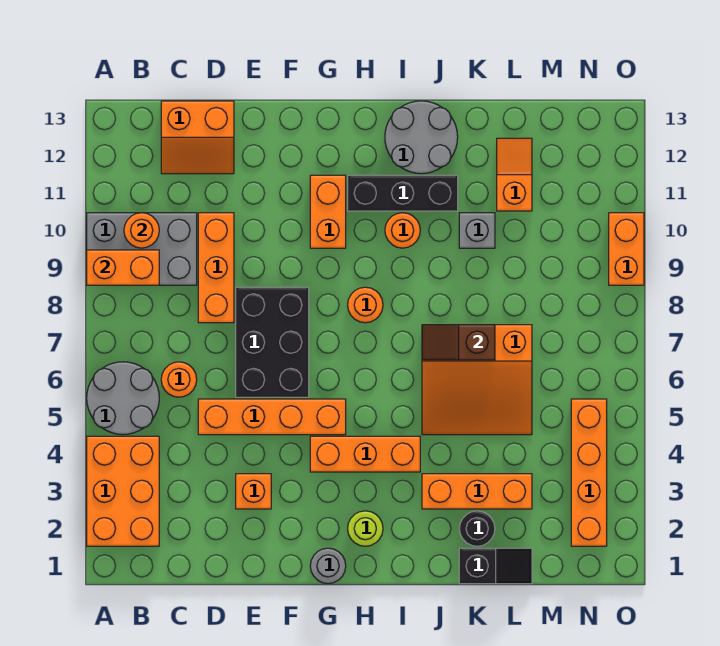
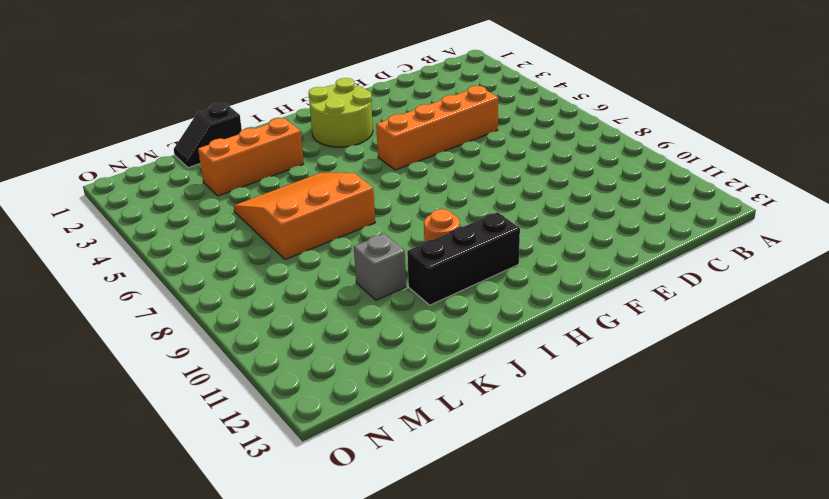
lime 2x2 round brick [309,78,373,147] -> lime 1x1 round brick [348,511,383,546]
none -> orange 2x3 brick [87,436,159,546]
none -> grey 2x2 round brick [87,362,159,435]
none -> grey 2x3 brick [87,213,197,285]

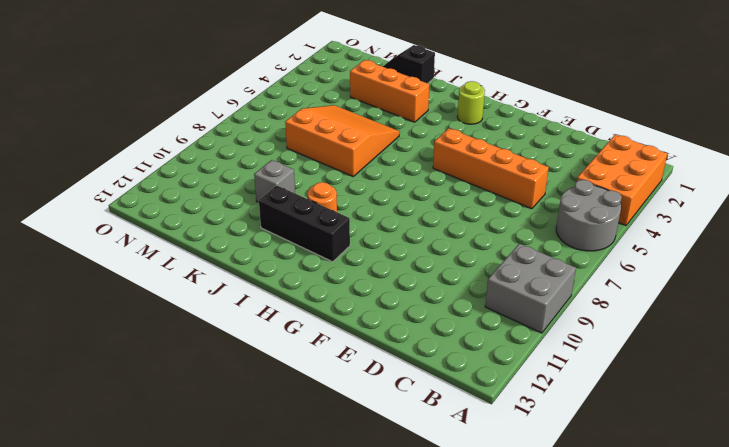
grey 2x2 brick [485,244,576,333] -> grey 2x3 brick [87,213,197,285]
none -> orange 1x1 round brick [161,362,197,397]
none -> orange 2x2 slope [161,101,234,174]
none -> orange 1x3 brick [198,213,234,323]

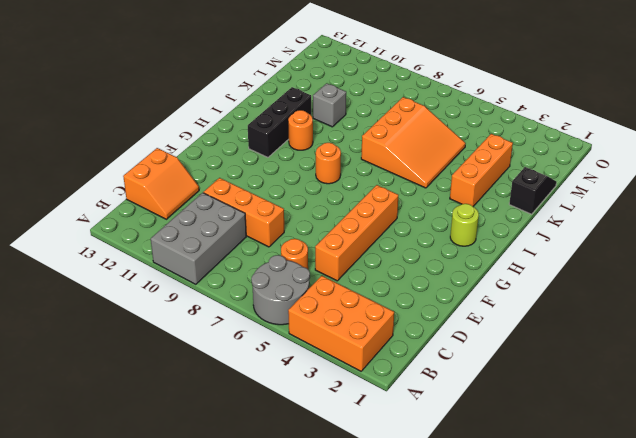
none -> orange 1x1 brick [236,474,271,509]
none -> black 2x3 brick [236,287,309,397]
none -> grey 1x1 round brick [310,548,346,584]

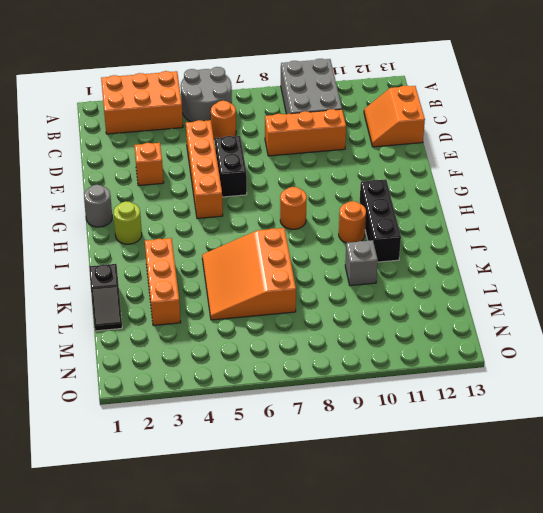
black 1x2 brick [215,136,247,197] -> black 2x3 brick [236,287,309,397]
none -> orange 1x3 brick [310,436,420,472]
none -> orange 1x2 brick [310,175,346,248]
none -> grey 2x2 round brick [385,101,458,174]

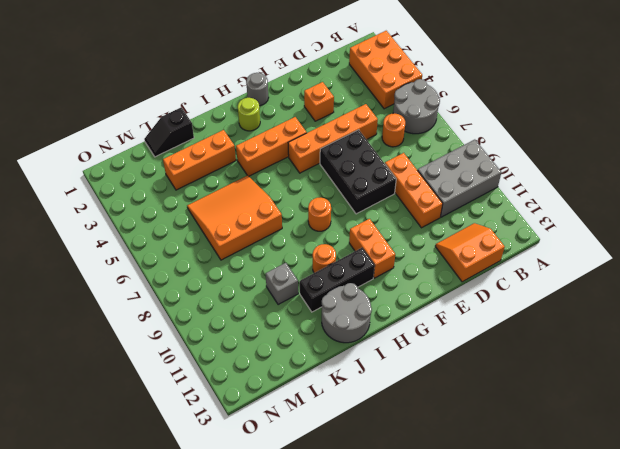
none -> black 1x1 round brick [459,511,495,546]
none -> orange 1x2 slope [497,138,532,211]
none -> orange 1x4 brick [571,399,607,546]

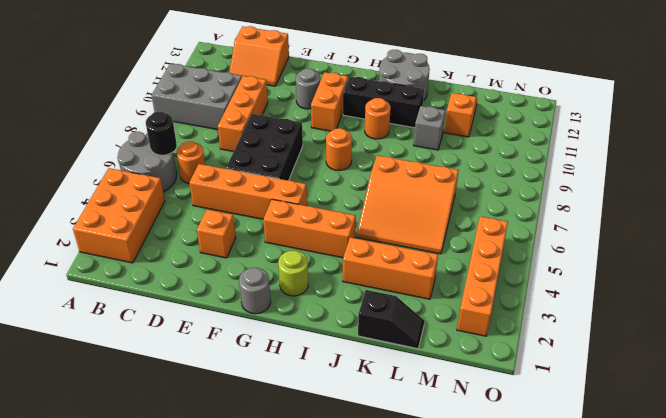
black 1x1 round brick [146,111,177,155] -> black 1x1 round brick moved to [459,511,495,546]
grey 1x1 round brick [296,69,320,109] -> none
none -> orange 1x2 brick [609,213,644,285]
none -> orange 1x2 brick [87,250,159,285]
none -> orange 1x1 round brick [124,213,159,248]

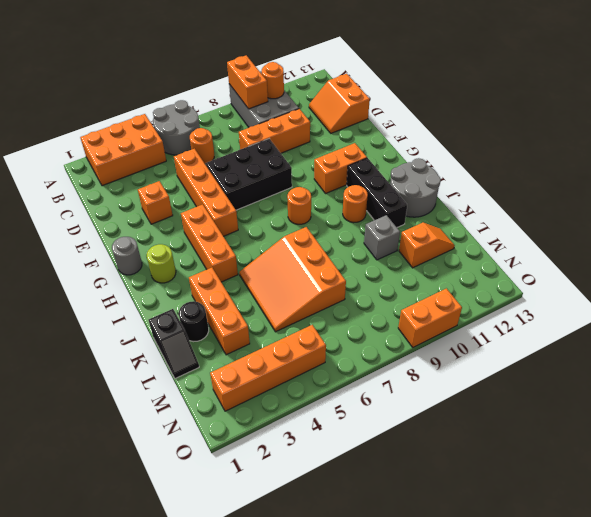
none -> brown 1x2 slope [422,325,495,360]

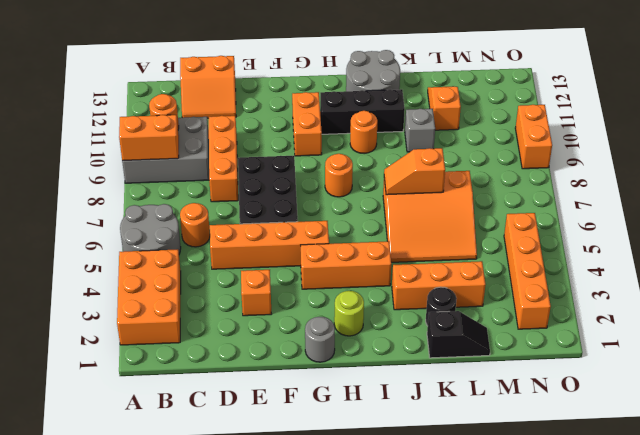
orange 1x2 slope [384,148,445,195] -> brown 1x2 slope [422,325,495,360]

